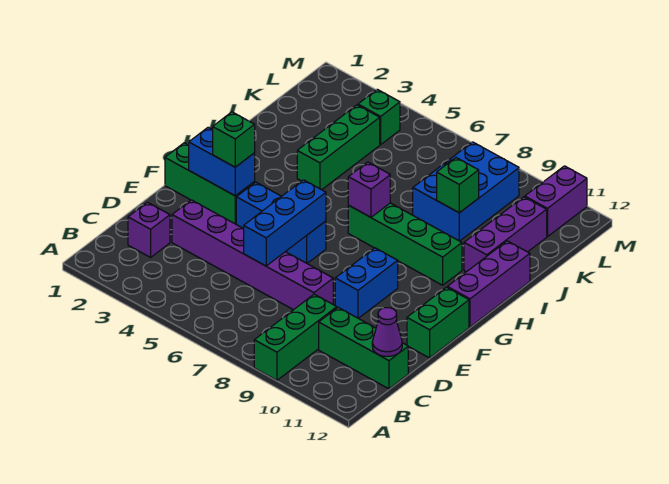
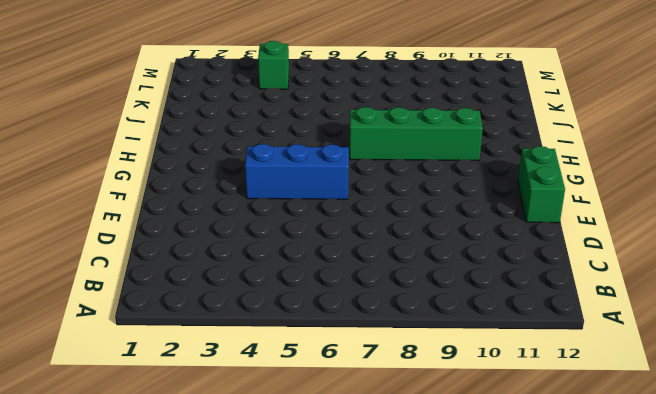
none -> green 1x3 brick [254,294,337,380]
none -> purple 1x1 brick [128,202,170,257]
none -> green 1x3 brick [319,308,408,389]

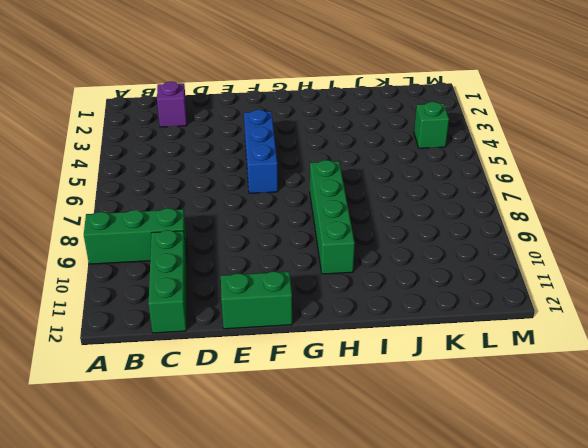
none -> purple 1x6 brick [172,200,333,310]
none -> blue 1x2 brick [335,248,398,318]
none -> green 1x3 brick [165,143,255,224]

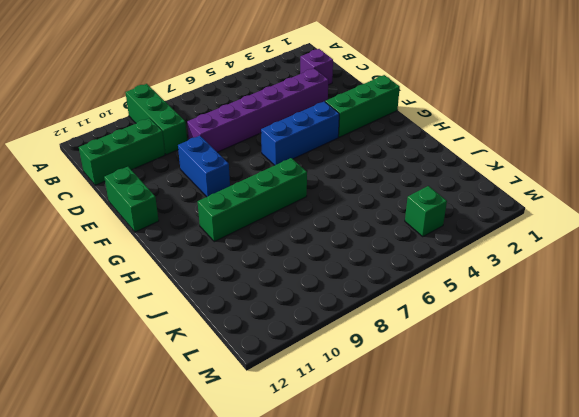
none -> purple 1x3 brick [447,241,530,327]
none -> green 1x3 brick [297,105,380,190]
none -> purple 1x3 brick [464,197,547,272]

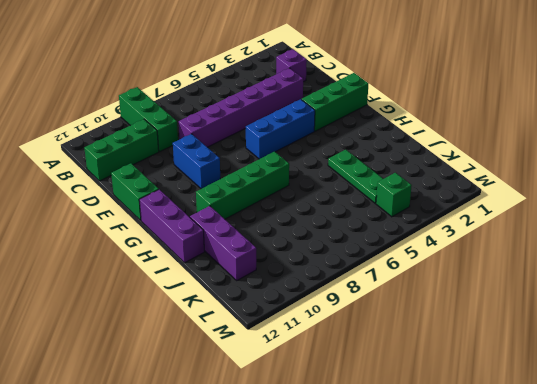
green 1x3 plate [328,149,383,203] -> green 1x3 brick [297,105,380,190]
none -> blue 2x3 brick [413,142,519,241]
none -> purple 1x2 brick [525,166,587,237]
none -> purple 1x1 cone [372,308,402,356]

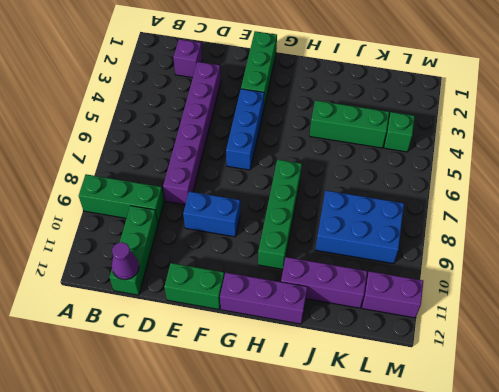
none -> blue 1x3 brick [244,180,326,266]
none -> blue 1x2 brick [189,127,255,196]
none -> purple 1x1 brick [348,162,390,217]

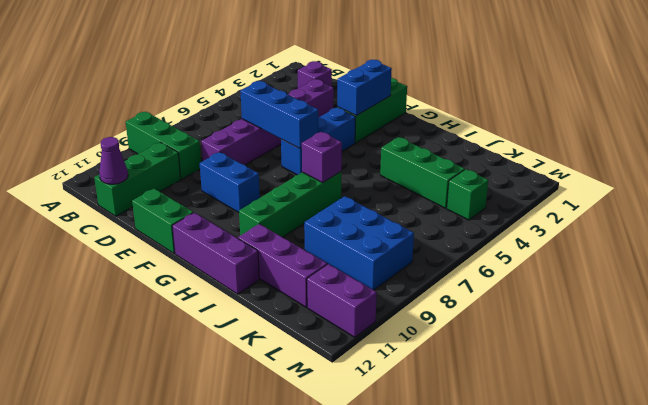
none -> green 1x1 brick [437,158,479,213]
none -> green 1x1 brick [213,112,255,167]

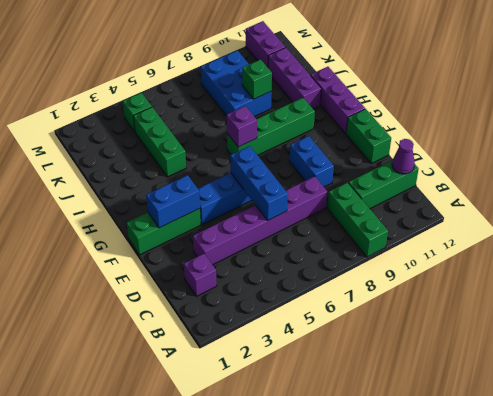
none -> green 1x1 brick [213,112,255,167]

